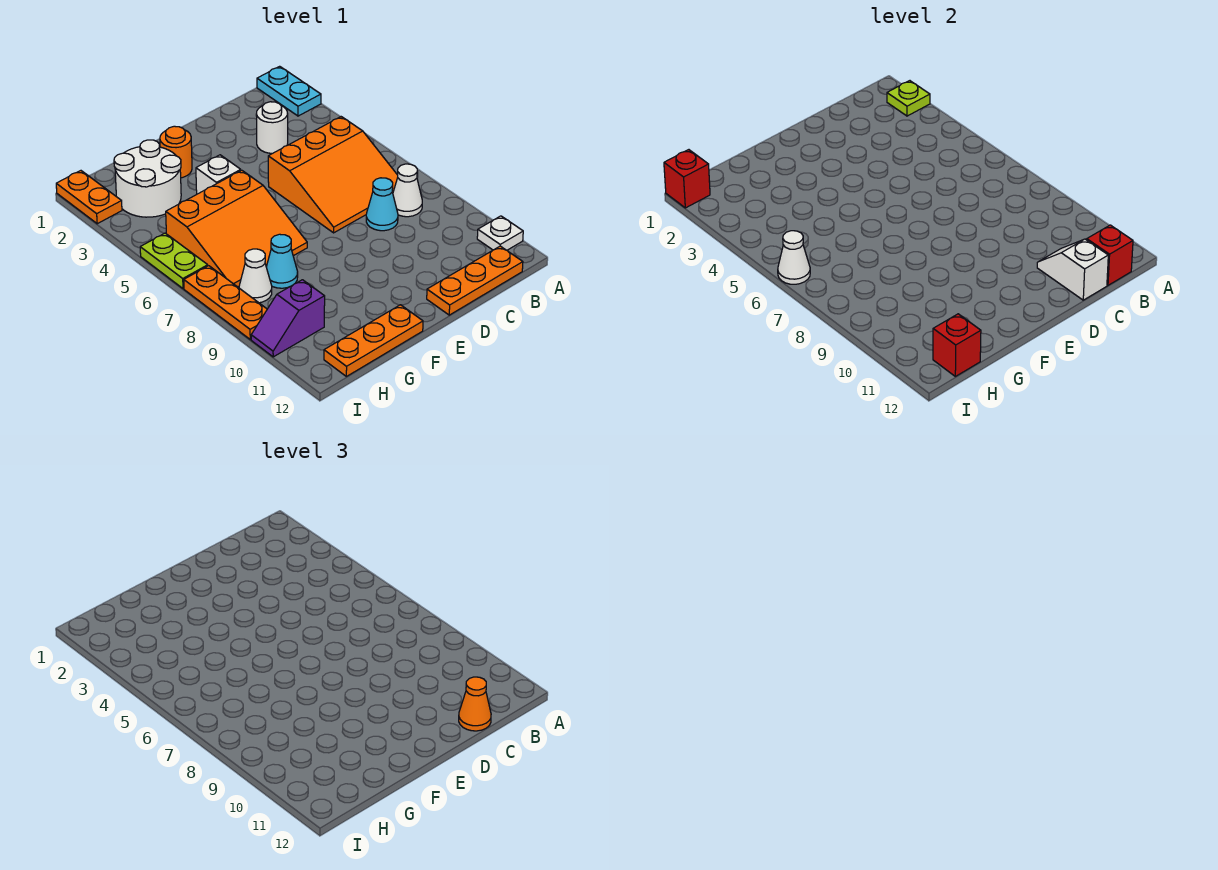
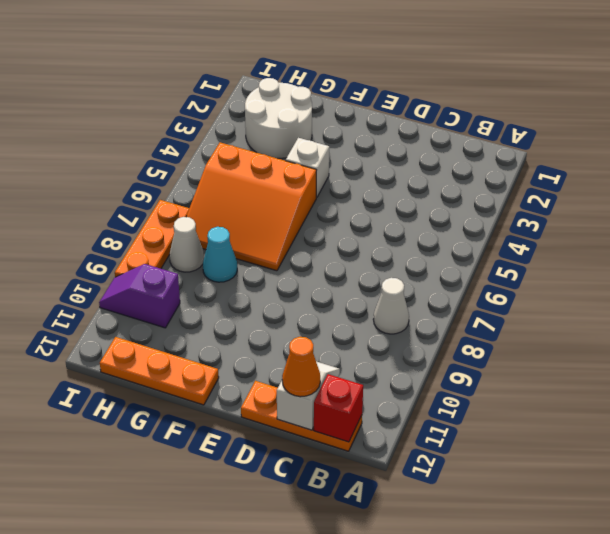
none -> cyan 1x2 plate [257,66,321,116]
none -> white 1x1 plate [477,216,523,250]
none -> orange 3x3 slope [268,117,398,233]

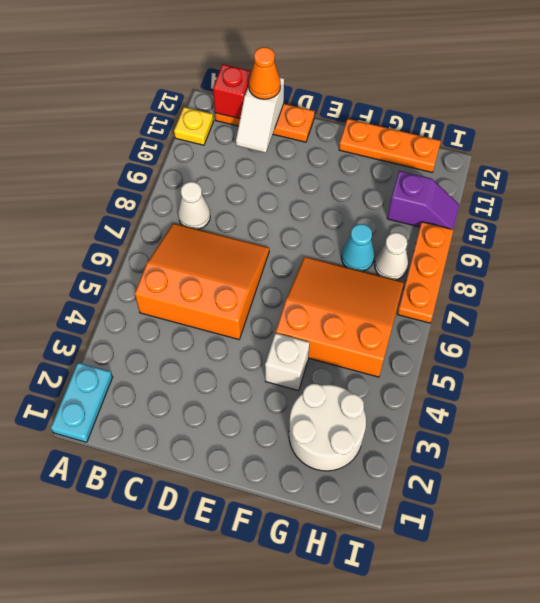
yellow 1x1 plate [174,107,214,145] -> white 1x1 plate [477,216,523,250]
none -> white 1x1 round brick [256,102,288,153]
none -> cyan 1x1 cone [366,178,398,231]
none -> orange 1x1 round brick [160,126,192,178]

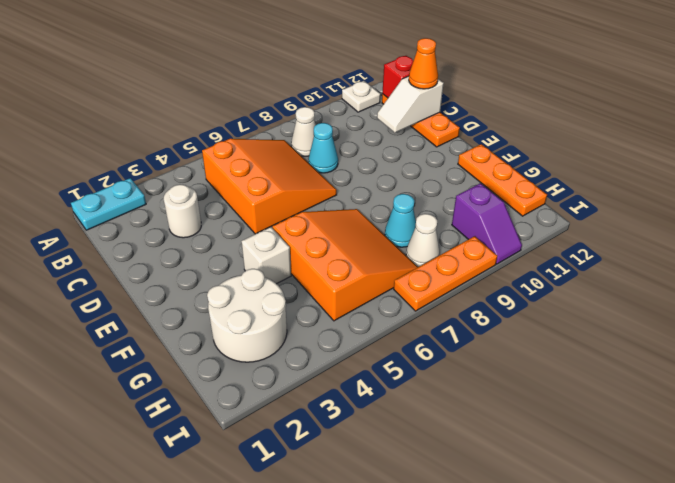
none -> orange 1x1 round brick [160,126,192,178]
none -> orange 1x2 plate [56,171,122,224]
none -> lime 1x2 plate [140,233,208,289]

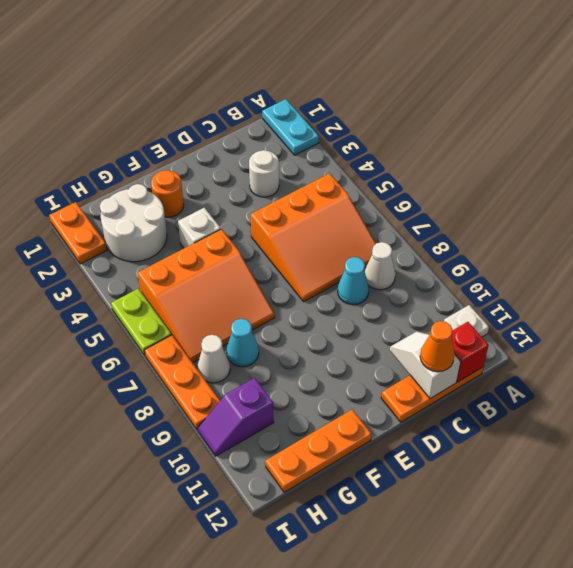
none -> lime 1x1 plate [887,81,930,116]
none -> red 1x1 brick [933,314,981,376]
none -> red 1x1 brick [664,150,710,208]

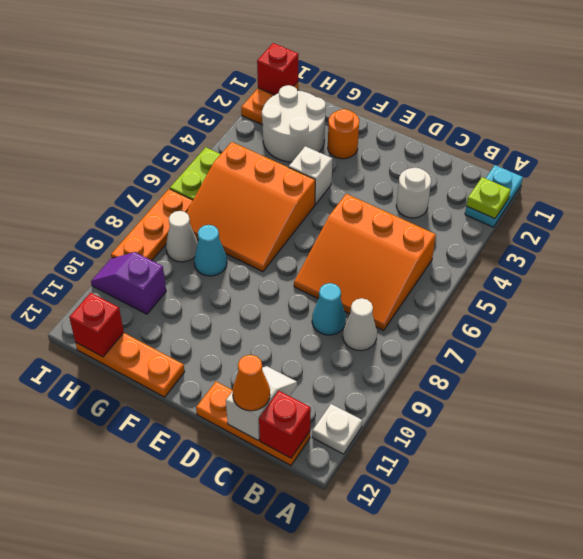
none -> white 1x1 cone [778,231,810,284]

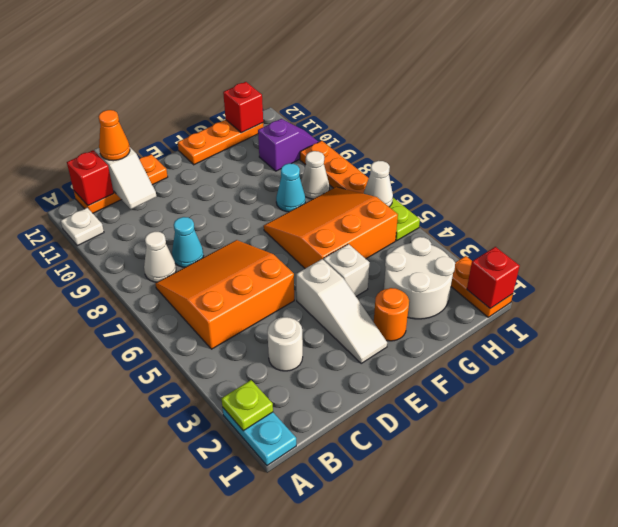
white 1x3 slope [296,259,387,363] -> none

